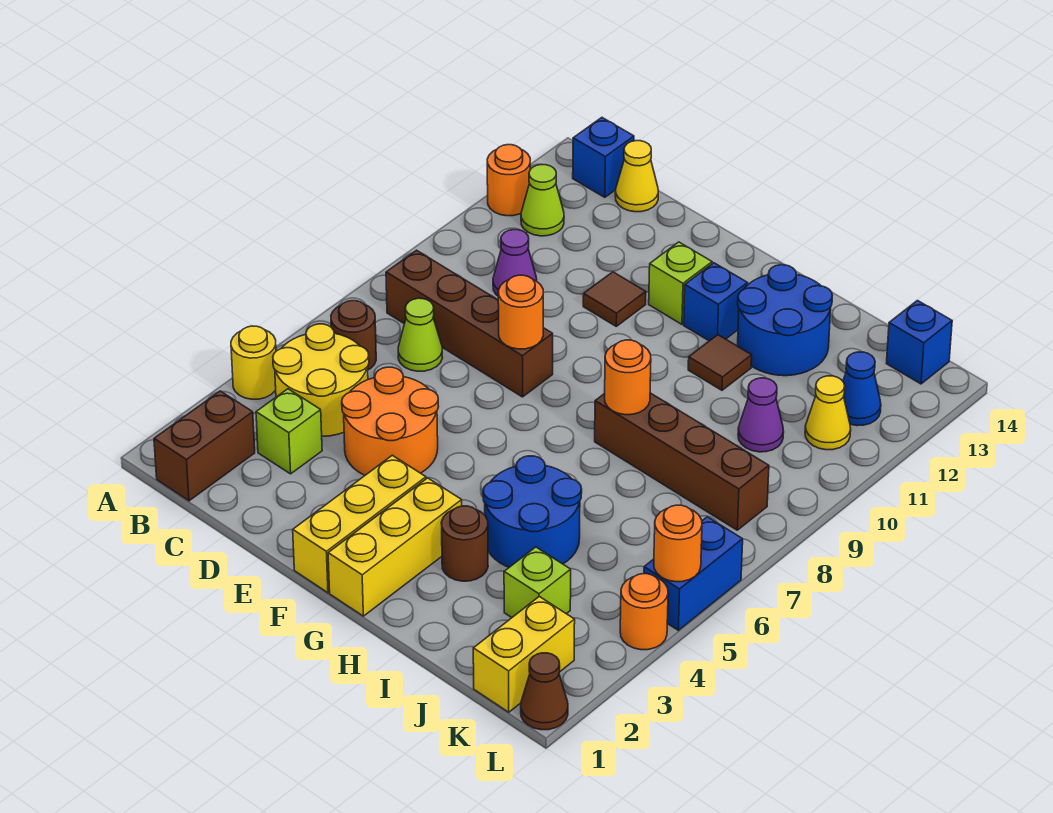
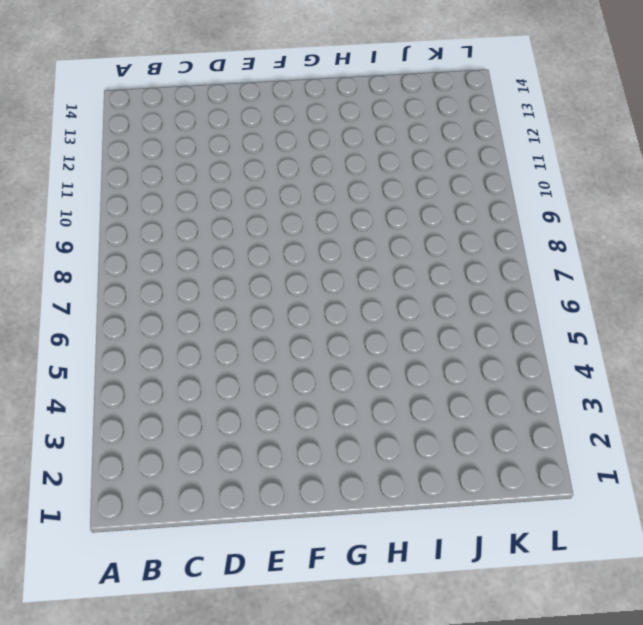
none -> yellow 1x1 round brick [231,326,276,399]
none -> orange 1x1 round brick [487,145,530,216]
none -> brown 1x2 brick [154,391,255,501]
none -> yellow 2x2 round brick [273,324,369,436]

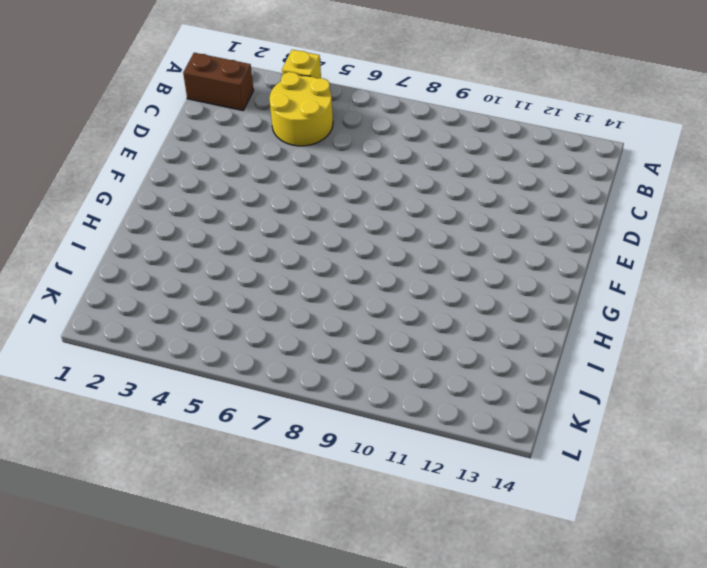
yellow 1x1 brick [282,50,321,79] -> yellow 1x1 round brick [231,326,276,399]
none -> orange 1x1 round brick [487,145,530,216]
none -> brown 1x1 round brick [331,301,376,370]
none -> brown 1x4 brick [386,250,553,397]
none -> lime 1x1 cone [521,165,564,236]

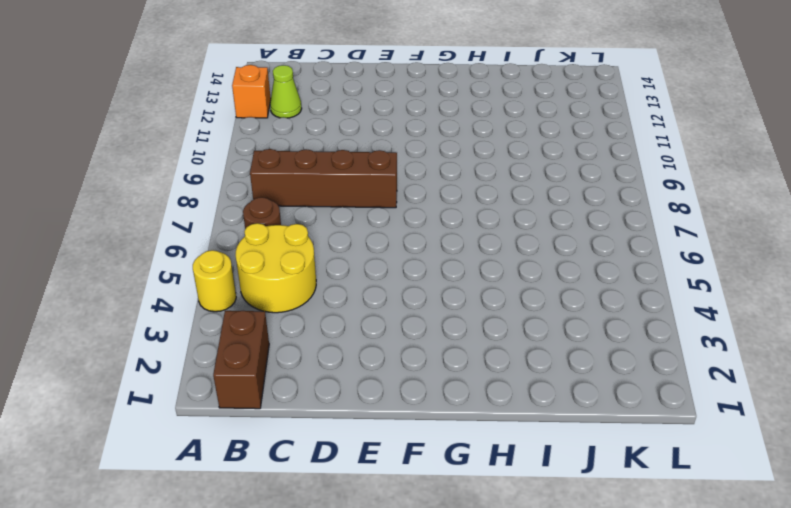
orange 1x1 brick [232,65,271,118] -> orange 1x1 round brick [487,145,530,216]
none -> blue 1x1 brick [573,118,634,197]
none -> lime 1x1 brick [256,389,322,474]
none -> lime 1x1 cone [398,298,442,371]
none -> purple 1x1 cone [493,230,537,296]

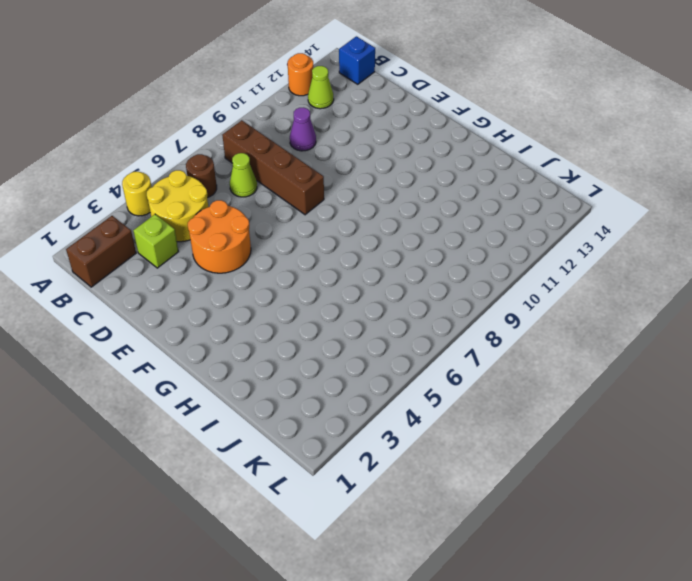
none -> yellow 1x1 cone [615,141,658,212]
none -> brown 1x1 tile [583,272,646,326]
none -> yellow 1x3 brick [293,455,426,593]
none -> lime 1x1 brick [649,242,712,324]

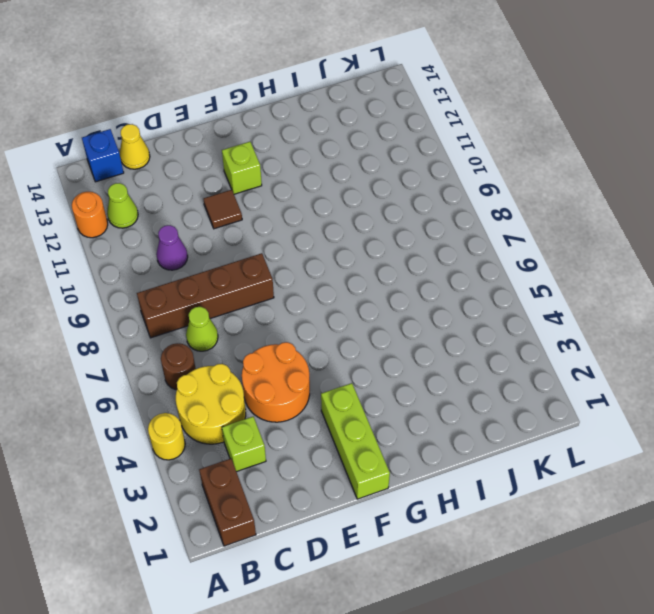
lime 1x3 brick [321,383,390,499] -> yellow 1x3 brick [293,455,426,593]
none -> yellow 1x3 brick [328,478,462,616]
none -> blue 1x1 brick [684,263,748,341]
none -> brown 1x1 round brick [441,506,488,581]
none -> blue 2x2 round brick [483,456,582,567]

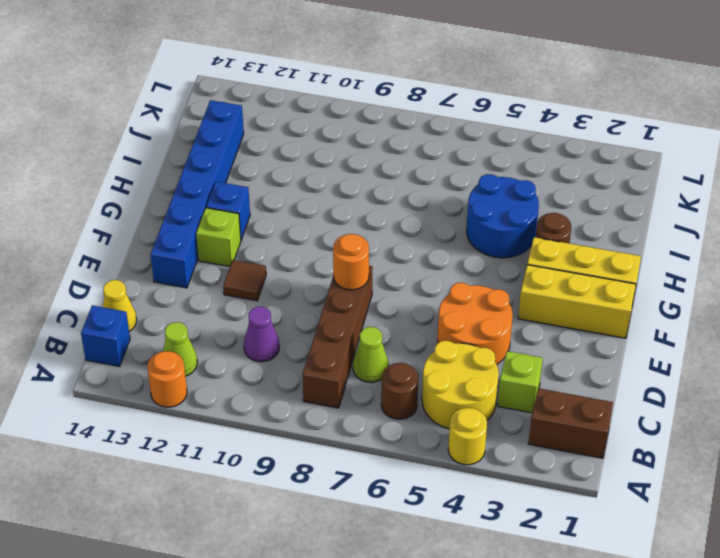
blue 1x6 brick [151,100,244,288] -> blue 2x2 round brick [738,265,832,376]
none -> brown 1x4 brick [595,393,769,530]
none -> brown 1x1 tile [688,335,752,390]
none -> lime 1x1 brick [504,547,571,617]
none -> purple 1x1 cone [738,378,784,452]

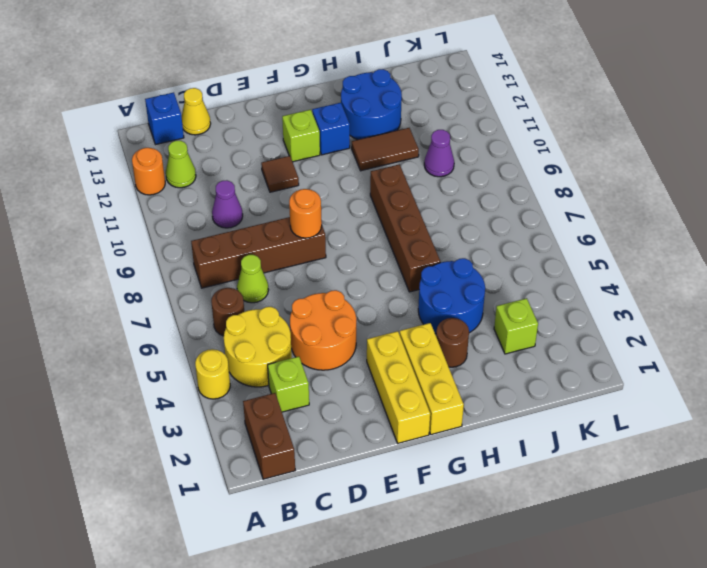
brown 1x4 brick [370,164,440,292] -> brown 1x4 brick turned to [595,393,769,530]
brown 1x2 tile [352,128,419,171] -> brown 1x1 tile [688,335,752,390]
none -> yellow 1x2 brick [473,596,575,712]
none -> yellow 1x1 cone [805,376,851,450]
none -> blue 1x1 cone [843,352,881,426]
none -> blue 1x1 brick [886,301,952,384]

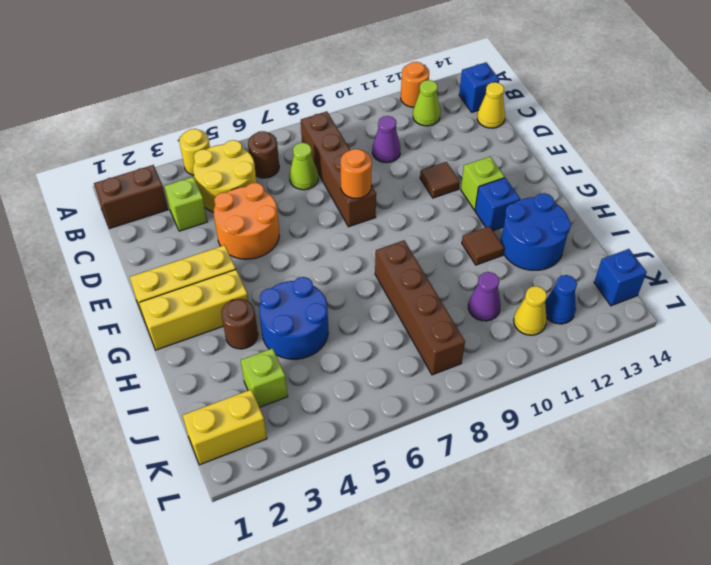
none -> brown 1x1 cone [521,653,568,730]
none -> orange 1x1 round brick [620,574,668,650]
none -> blue 1x2 brick [644,517,743,630]
none -> orange 1x1 round brick [605,340,651,415]

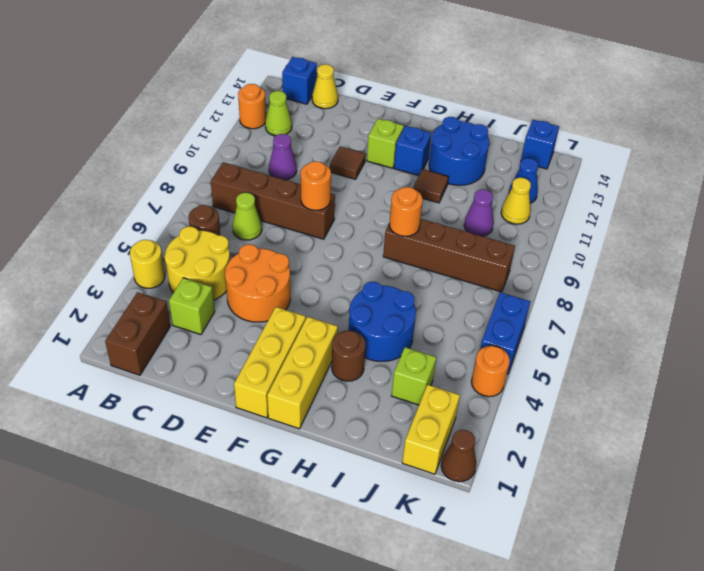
none -> orange 1x1 round brick [654,505,702,582]

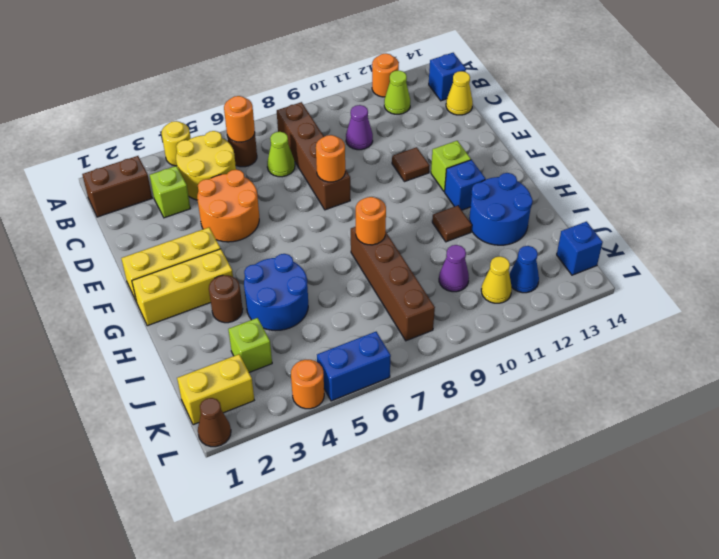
orange 1x1 round brick [224,96,255,142] -> orange 1x1 round brick moved to [654,505,702,582]

